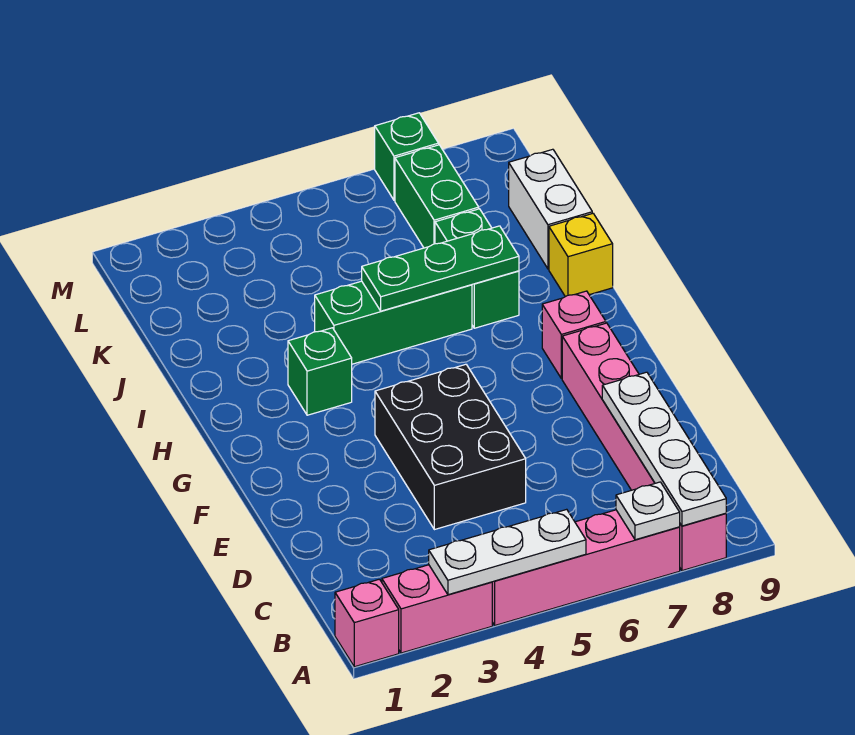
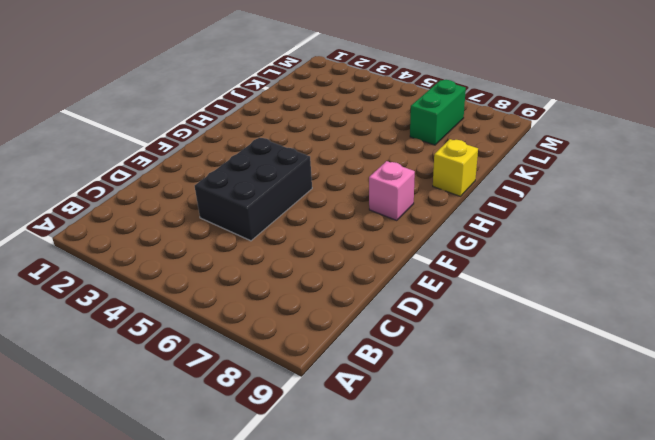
none -> pink 1x1 brick [335,579,399,667]
none -> pink 1x2 brick [382,565,492,653]
none -> pink 1x4 brick [492,510,680,625]

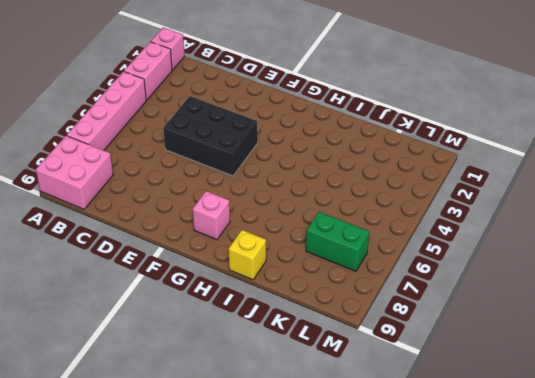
pink 2x2 brick [36,136,113,209] -> pink 1x6 brick [562,323,726,571]
none -> green 1x1 brick [288,328,352,415]
none -> green 1x3 brick [315,281,472,364]
none -> green 1x2 brick [435,209,519,328]

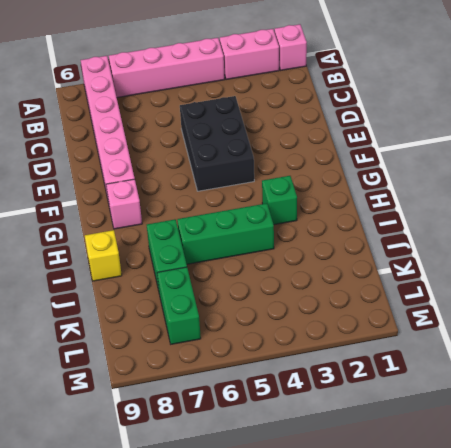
none -> white 1x2 brick [509,149,592,269]
none -> green 1x1 brick [375,113,439,200]
none -> white 1x3 plate [429,509,586,595]

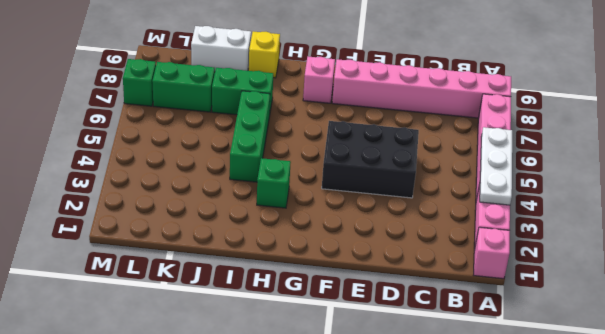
none -> white 1x1 plate [616,482,680,540]
none -> white 1x4 plate [602,372,726,526]
none -> green 1x3 plate [362,226,519,311]

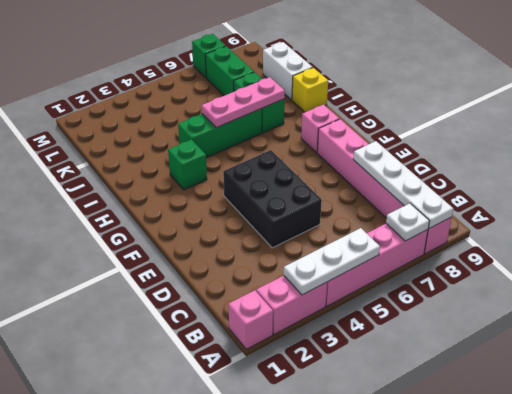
pink 1x3 plate [202,77,285,128] -> green 1x3 plate [362,226,519,311]

